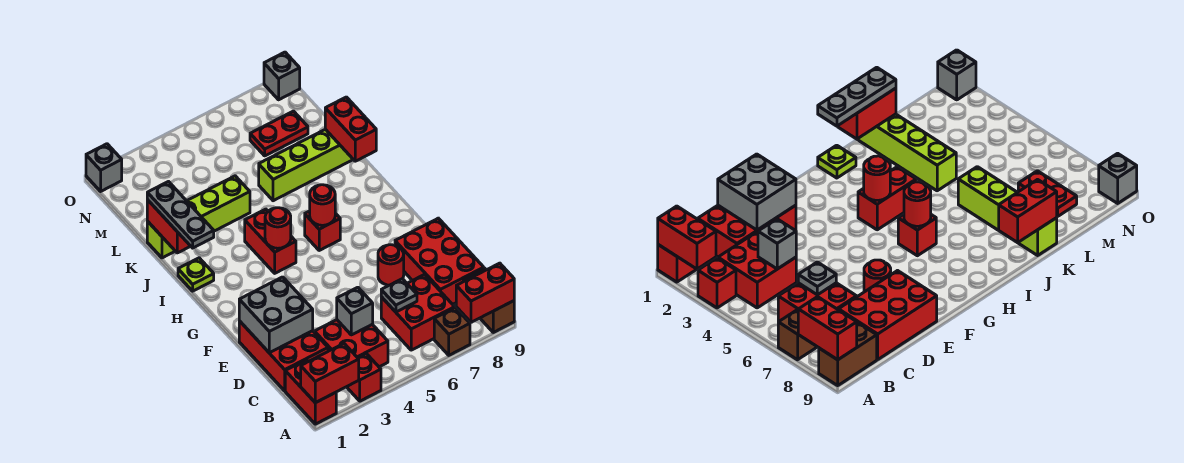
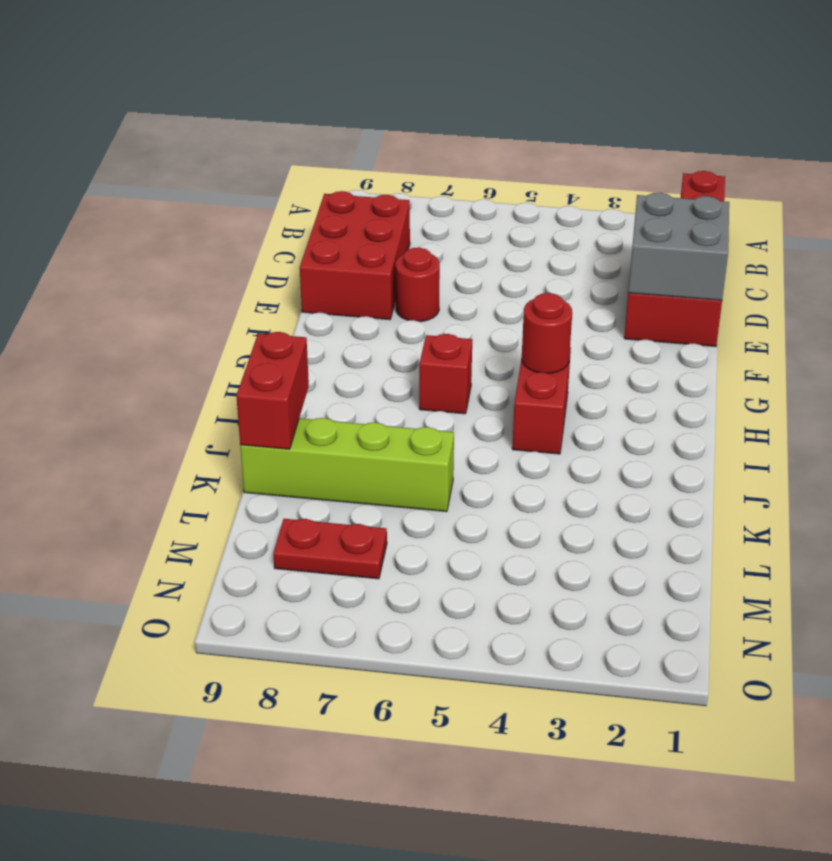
none -> red 1x1 brick [347,354,381,401]
none -> brown 1x1 brick [434,308,470,355]
none -> brown 1x2 brick [463,268,514,332]

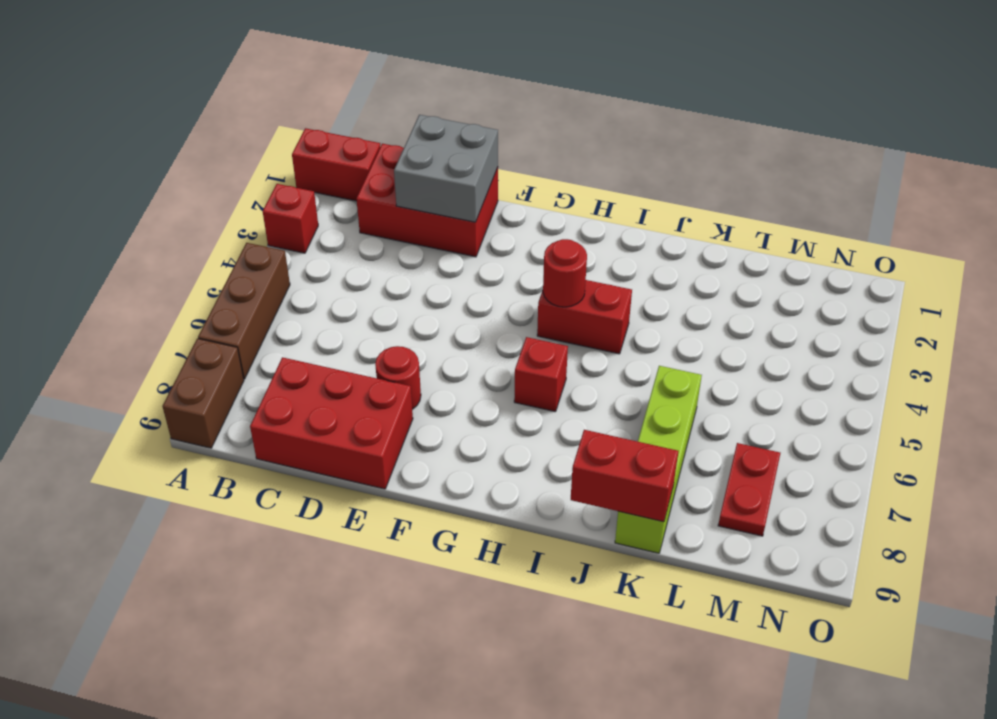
brown 1x3 brick [198,243,290,379] -> brown 1x1 brick [434,308,470,355]
brown 1x2 brick [162,338,244,448] -> brown 1x2 brick turned to [463,268,514,332]
none -> red 2x2 brick [315,320,388,367]
none -> red 2x2 brick [381,274,455,350]
none -> lime 1x1 plate [178,258,214,291]

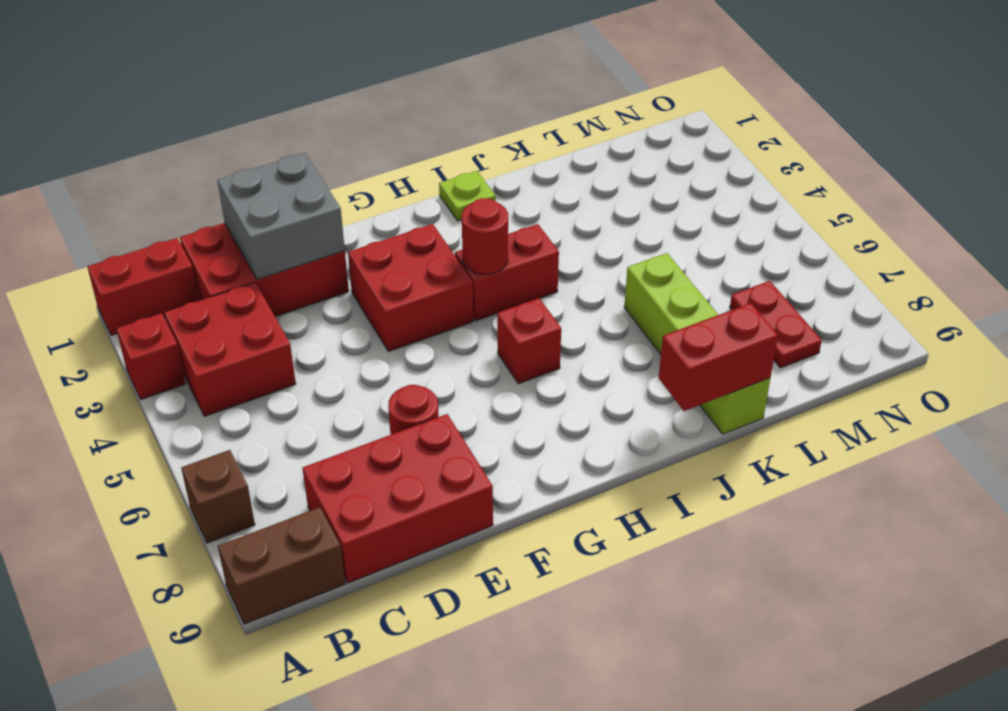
red 2x2 brick [348,224,473,352] -> red 2x2 brick moved to [381,274,455,350]
none -> lime 1x4 brick [147,176,250,258]
none -> grey 1x1 brick [86,144,122,191]
none -> grey 1x1 brick [264,52,300,100]

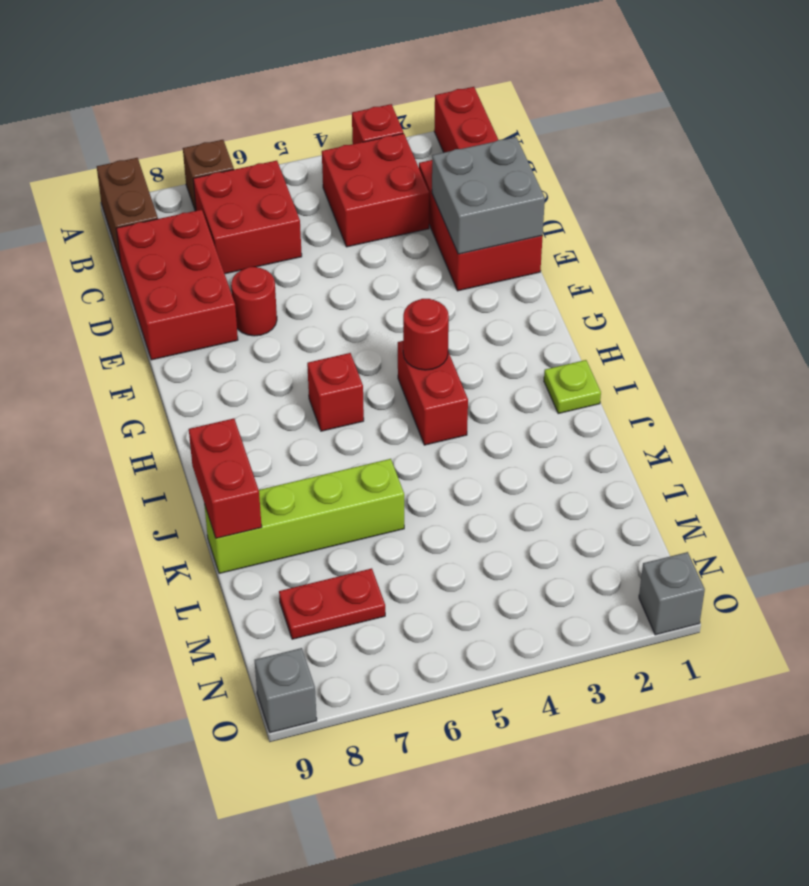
none -> lime 1x4 brick [147,176,250,258]
none -> red 1x2 brick [301,344,359,403]
none -> red 1x2 brick [456,263,514,322]

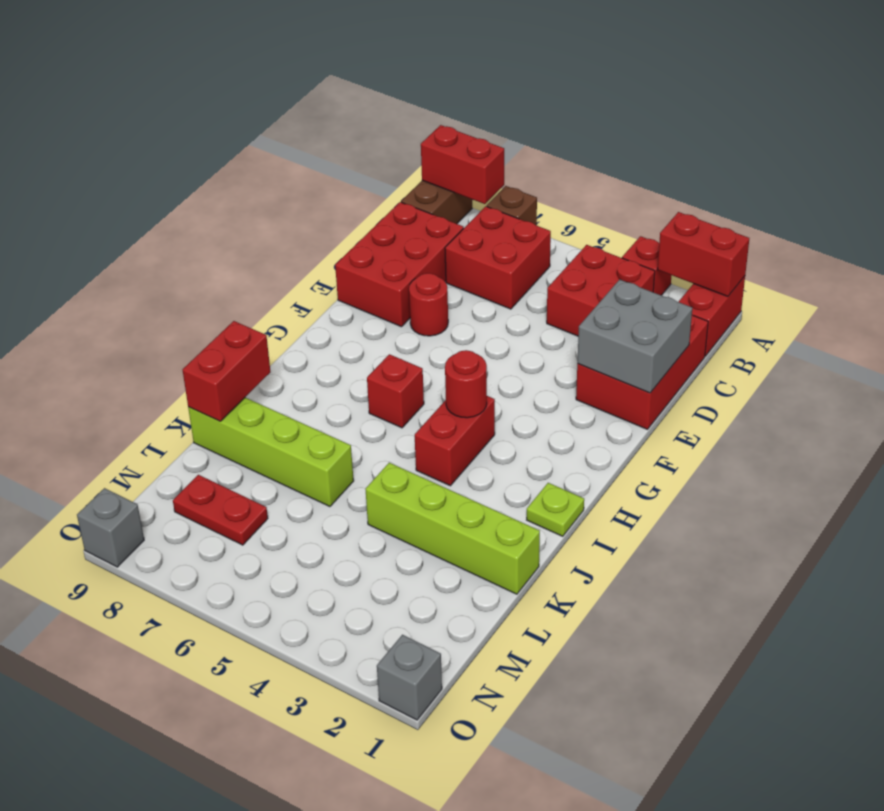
none -> grey 1x1 brick [337,287,373,335]
none -> grey 1x1 plate [381,279,417,312]
none -> red 1x1 round brick [310,185,335,225]

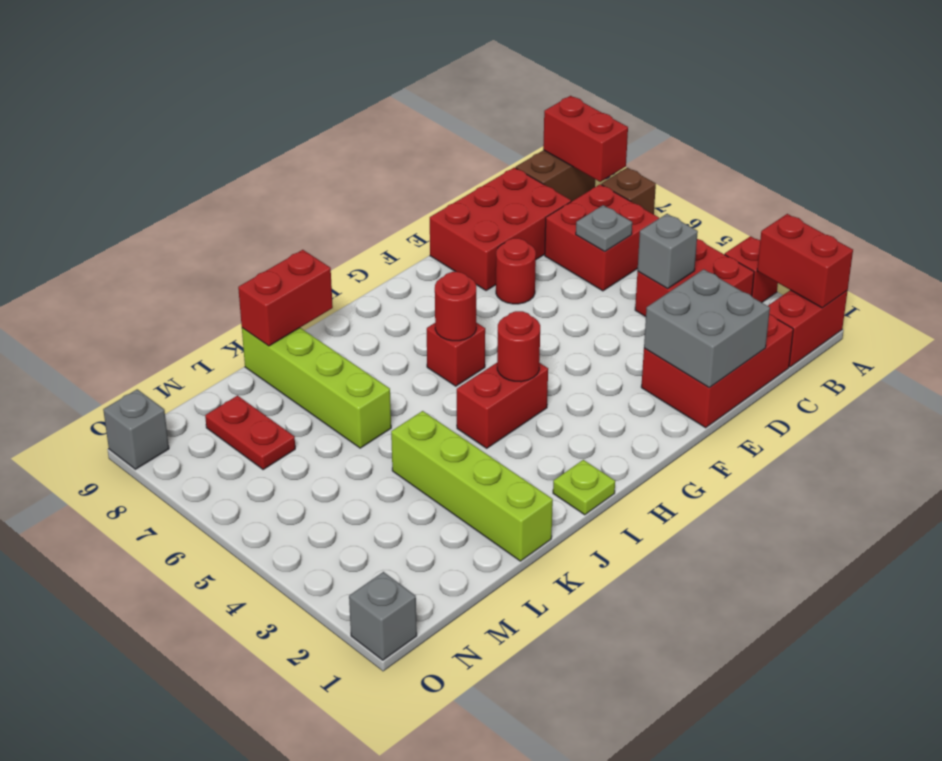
none -> red 1x2 brick [147,200,190,253]
none -> grey 1x3 plate [147,182,214,248]

